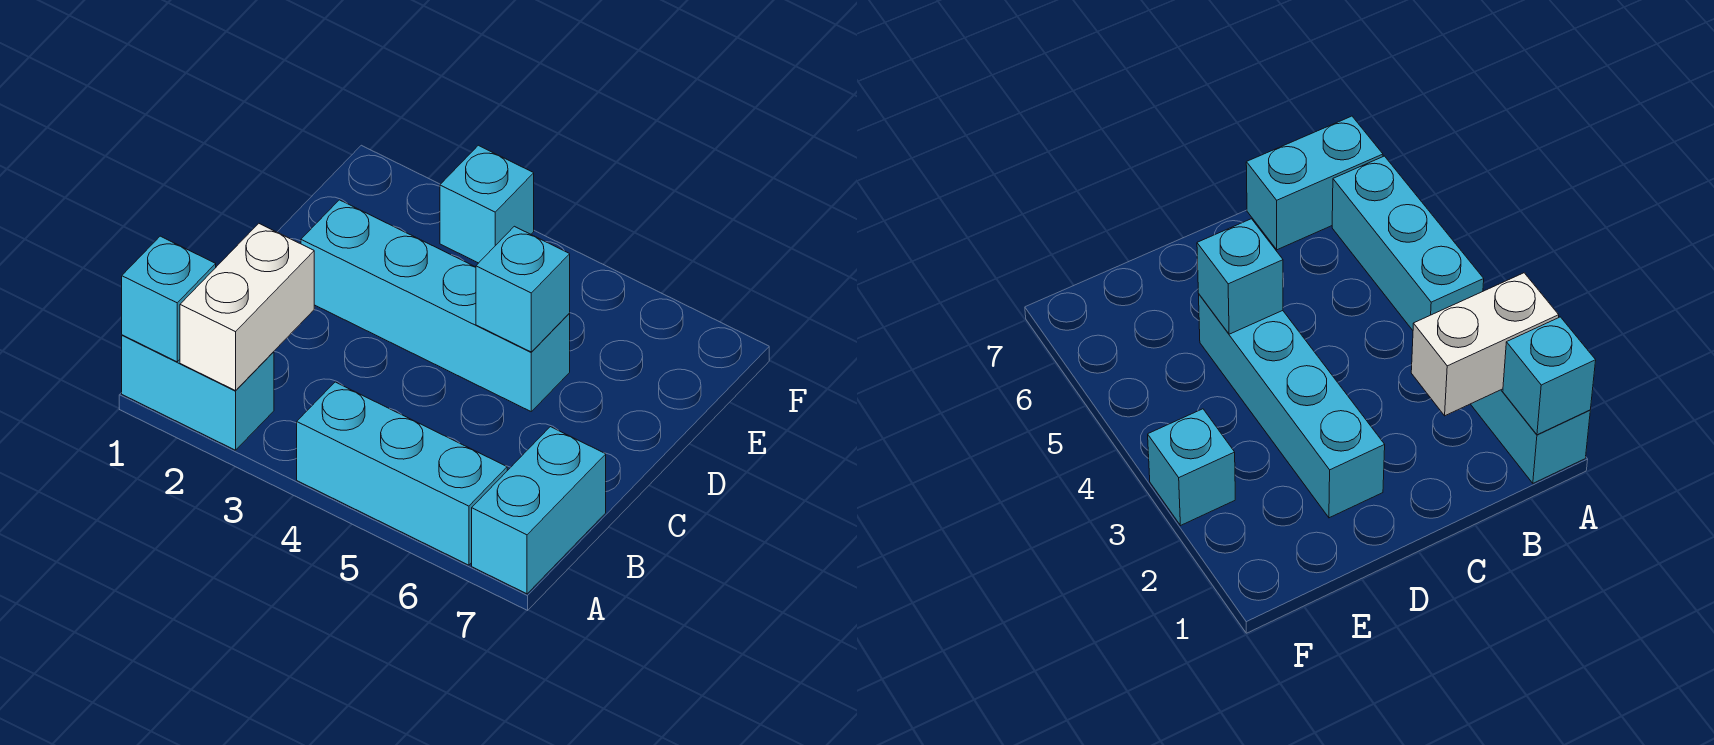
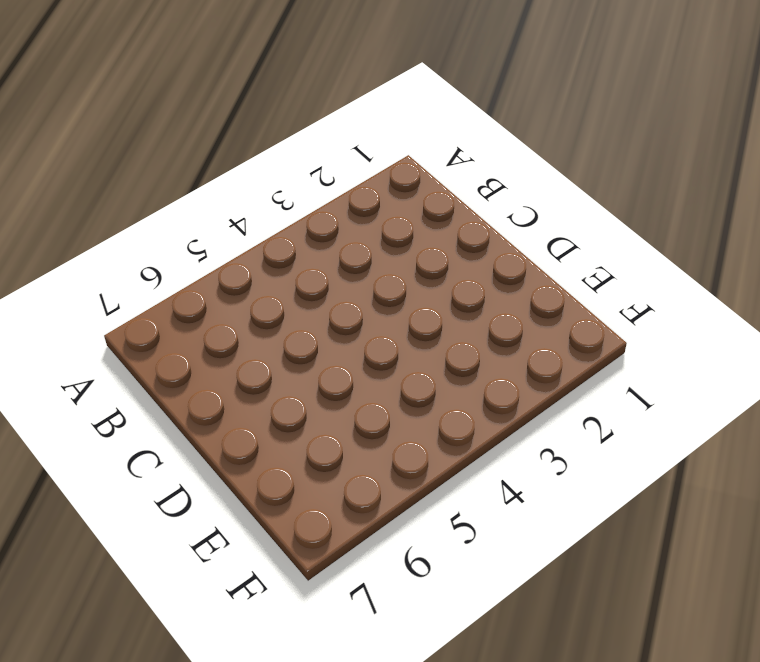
none -> cyan 1x2 brick [122,335,274,450]
none -> cyan 1x3 brick [297,382,507,565]

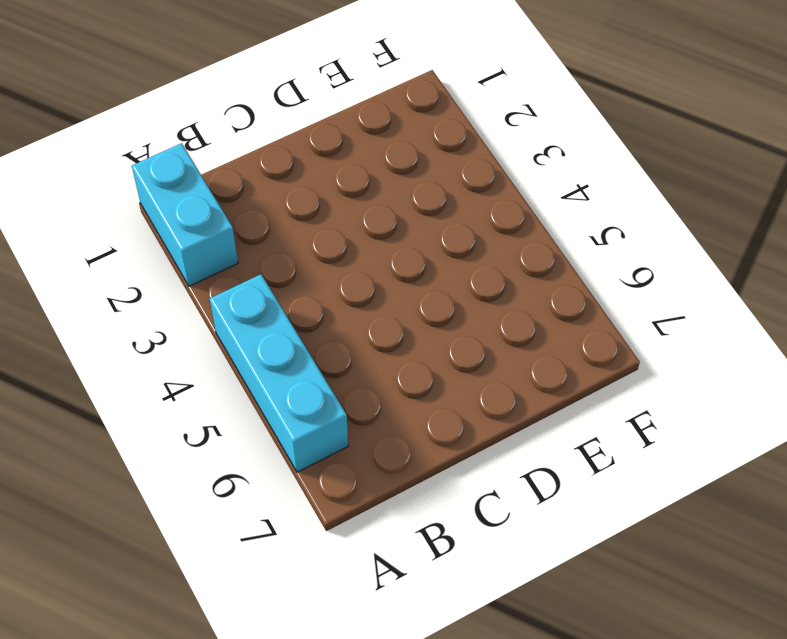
none -> cyan 1x2 brick [472,427,606,594]
none -> cyan 1x4 brick [301,200,570,411]

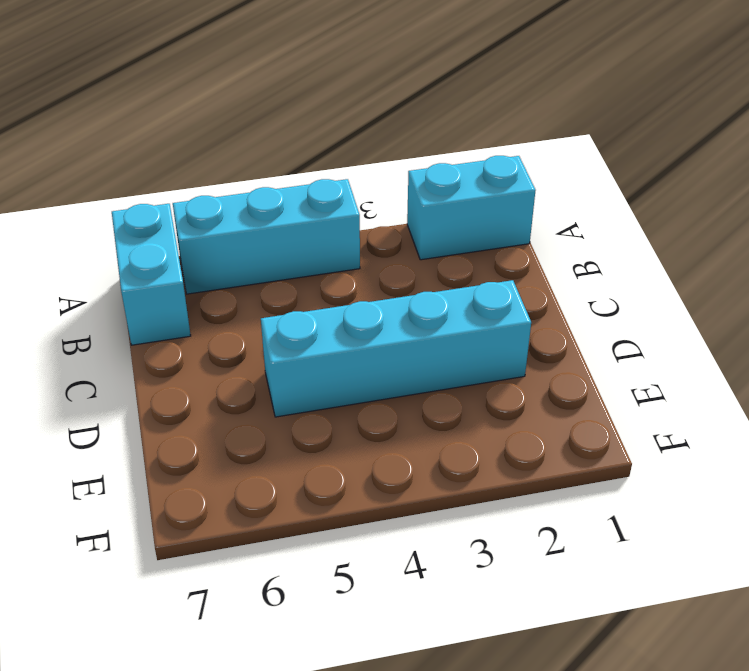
none -> cyan 1x1 brick [440,145,534,263]
none -> cyan 1x1 brick [122,236,216,362]

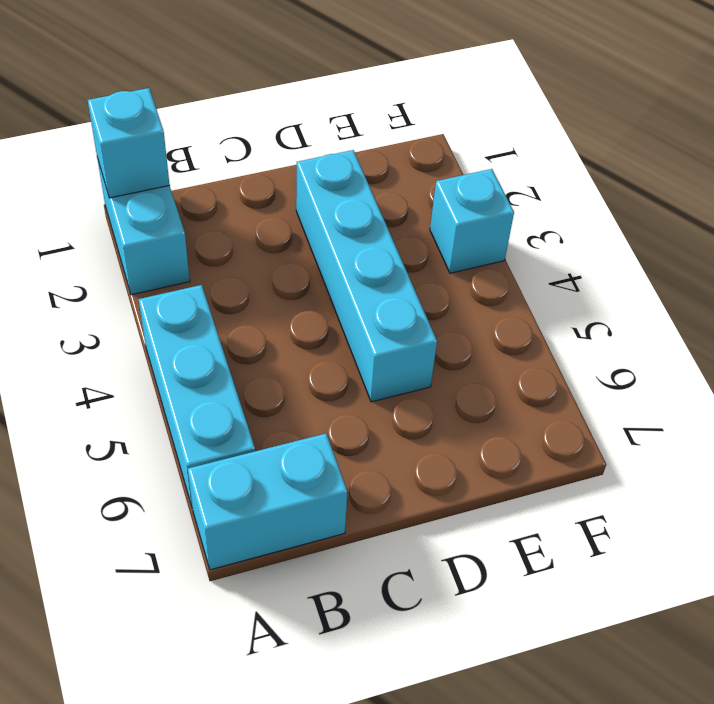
none -> white 1x2 brick [180,224,314,391]
none -> cyan 1x1 brick [476,226,570,352]

